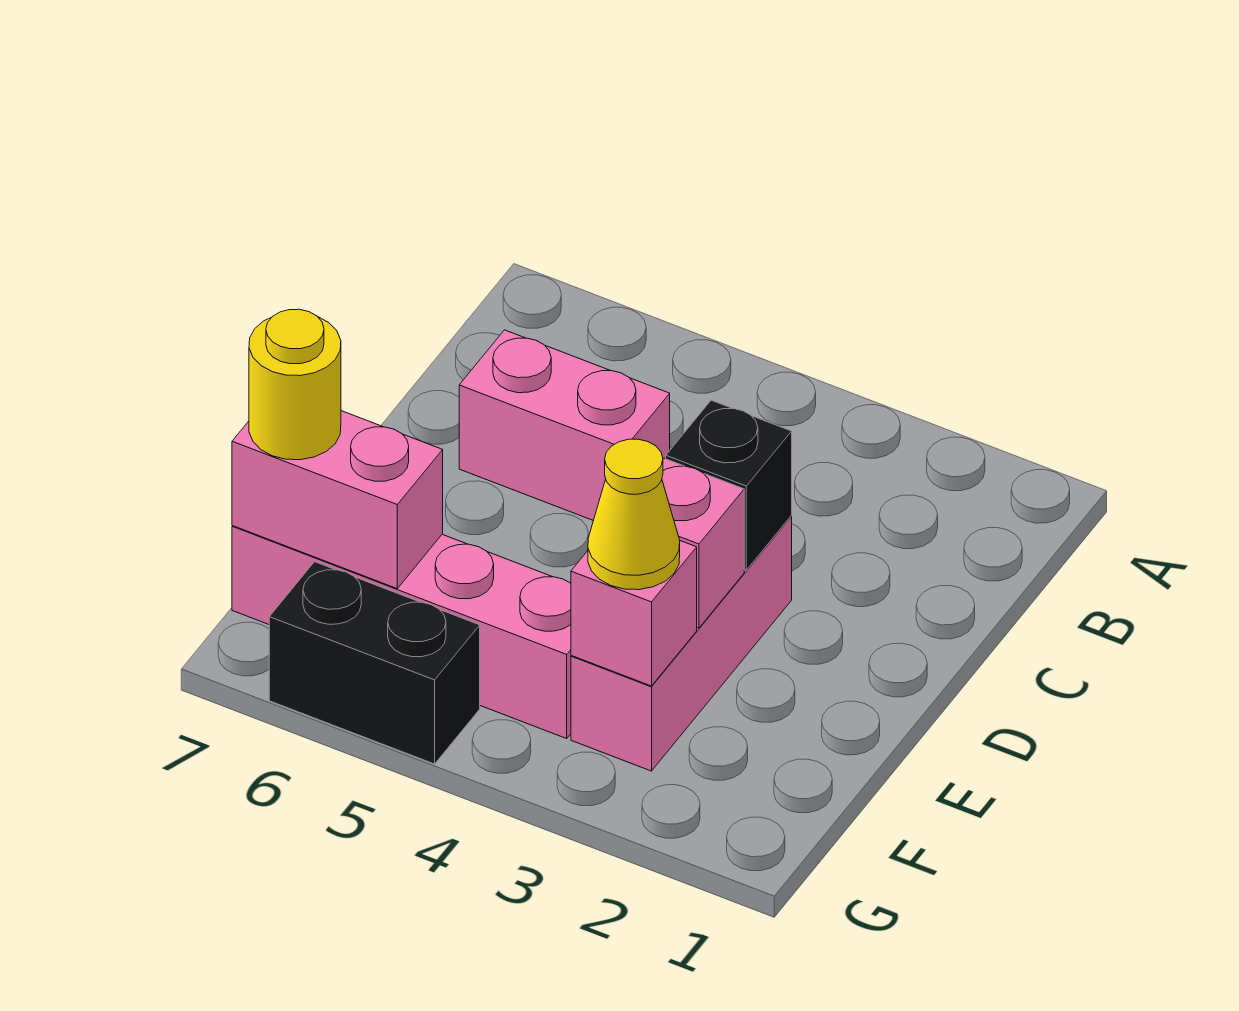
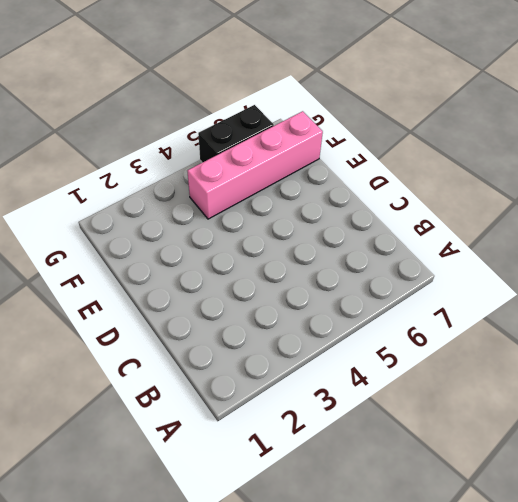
none -> pink 1x2 brick [459,330,670,521]
none -> pink 1x3 brick [571,516,792,771]

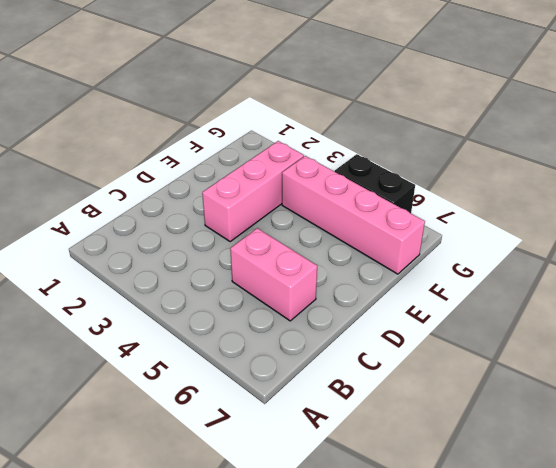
none -> black 1x1 brick [666,400,792,570]
none -> pink 1x1 brick [662,458,744,628]

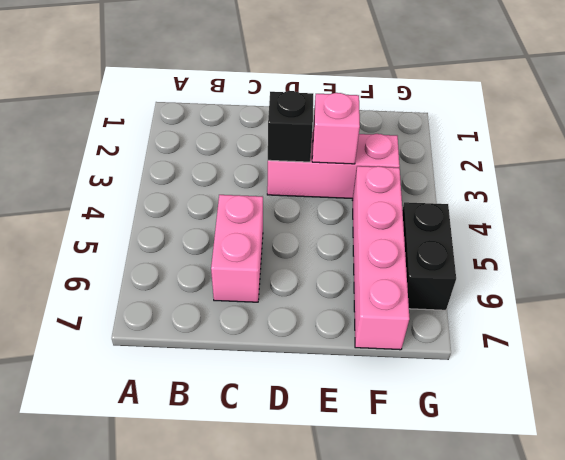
none -> pink 1x1 brick [571,541,697,686]
none -> pink 1x2 brick [232,411,443,588]

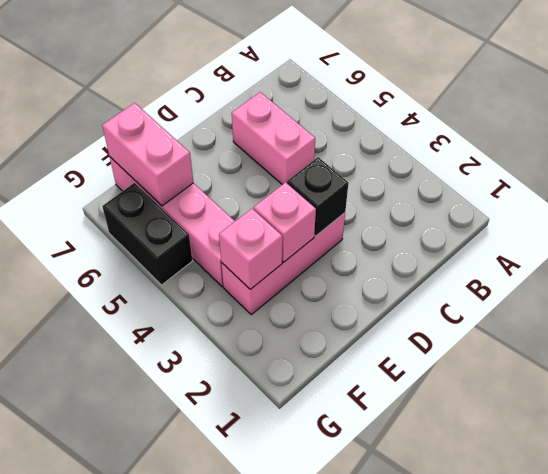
none -> yellow 1x1 cone [588,439,680,590]
none -> yellow 1x1 round brick [249,309,341,460]

